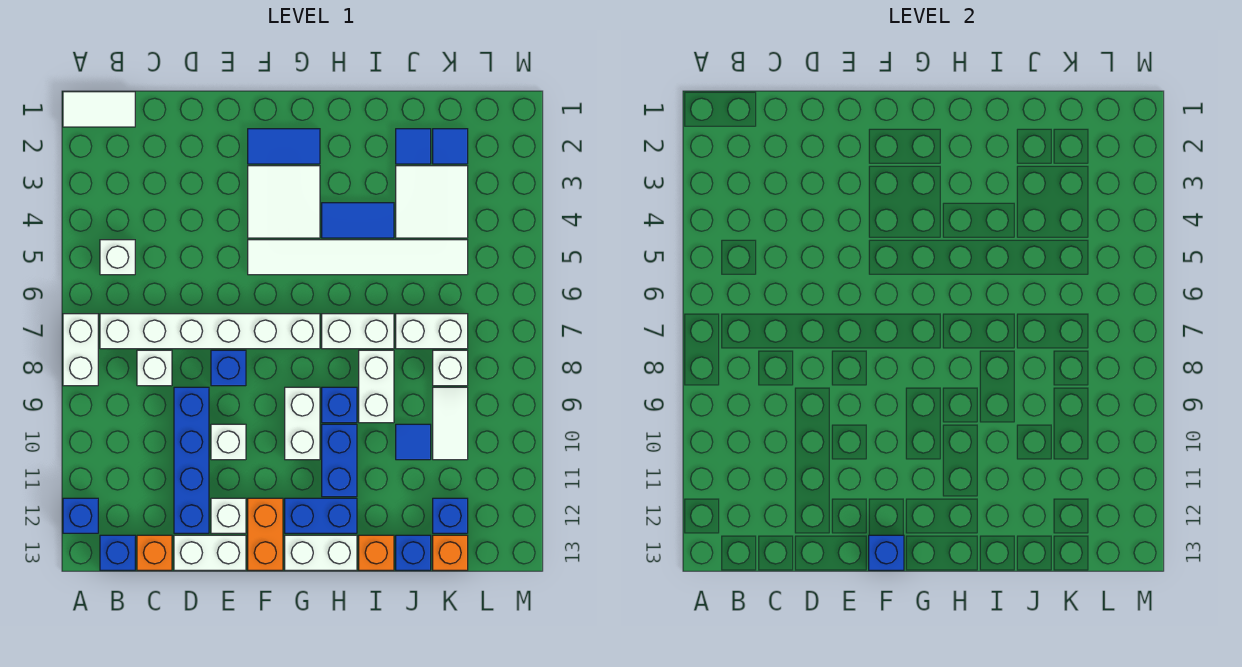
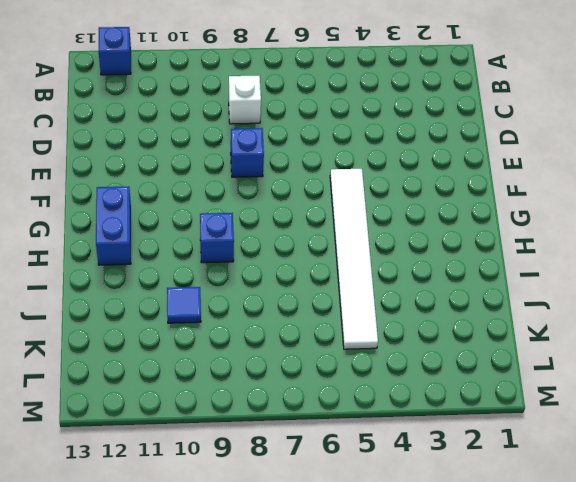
none -> white 1x2 tile [63,92,135,127]
none -> white 1x2 brick [63,314,98,386]
none -> white 1x1 brick [100,240,135,275]
none -> white 1x6 brick [100,314,320,349]

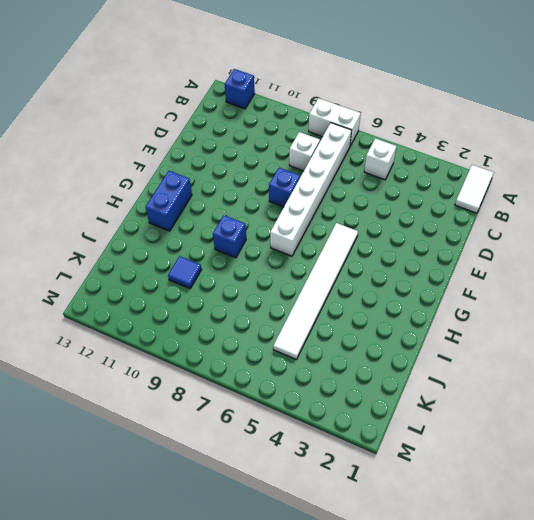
none -> blue 1x1 brick [100,535,135,570]
none -> orange 1x1 brick [137,535,172,570]
none -> blue 1x4 brick [174,387,209,533]
none -> white 1x2 brick [174,535,246,570]

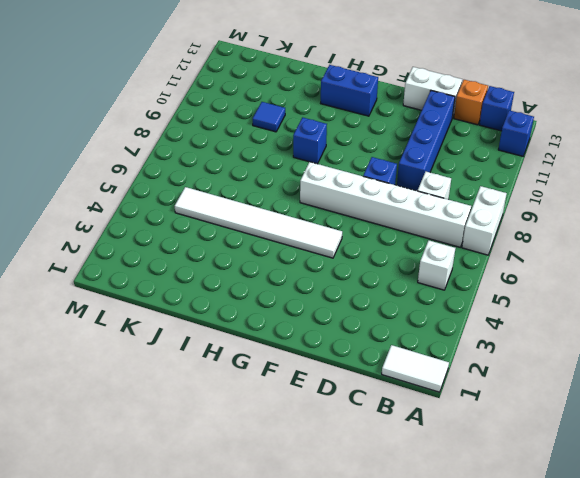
none -> white 1x1 brick [211,424,246,460]
none -> white 1x1 brick [211,498,246,533]
none -> blue 1x2 tile [248,129,320,164]
none -> white 2x2 tile [248,166,320,238]

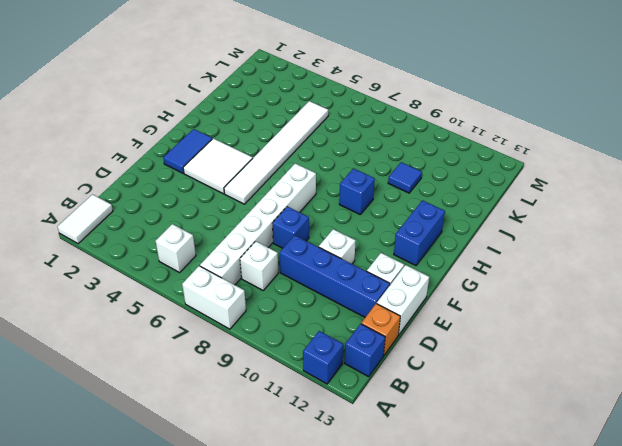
none -> orange 1x2 brick [248,498,283,570]
none -> white 1x2 brick [285,387,320,460]
none -> white 1x2 brick [285,535,357,570]
none -> blue 1x2 tile [322,203,394,238]

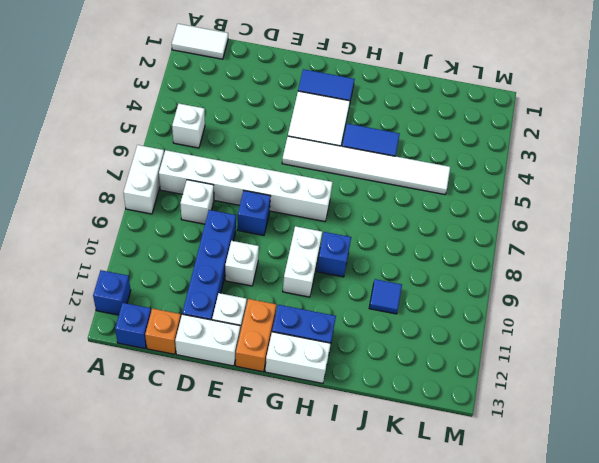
none -> white 1x2 brick [322,314,394,349]
none -> blue 1x2 brick [322,424,357,497]
none -> white 1x2 brick [359,350,394,423]
none -> orange 1x1 brick [359,535,394,570]

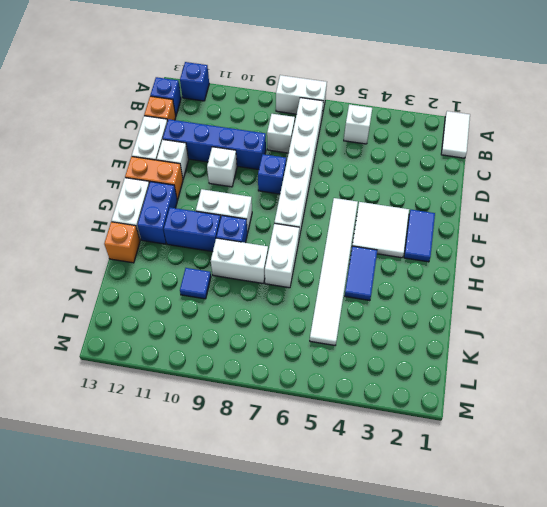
none -> blue 1x1 tile [396,129,431,164]
none -> white 2x2 tile [396,166,468,238]
none -> white 1x2 brick [396,314,468,349]
none -> blue 1x1 brick [396,535,431,570]

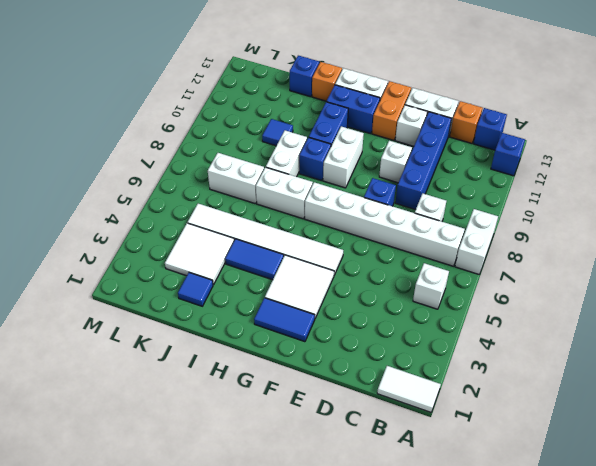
none -> blue 1x1 tile [433,129,468,164]
none -> white 1x1 brick [433,350,468,386]
none -> white 1x2 tile [433,387,468,460]
none -> blue 1x1 brick [433,498,468,533]

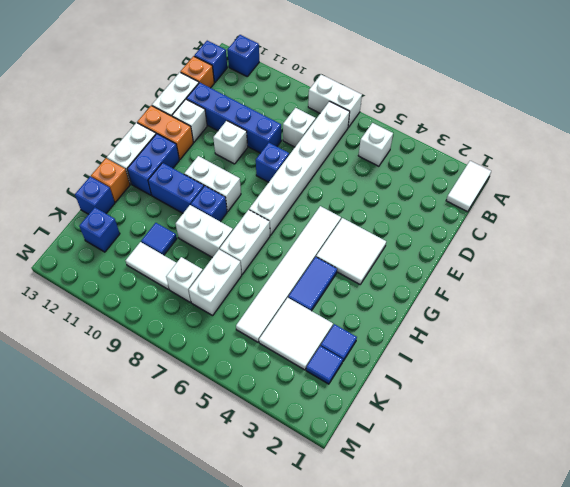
none -> blue 1x2 tile [248,129,320,164]
none -> orange 1x1 brick [433,535,468,570]
none -> blue 1x1 brick [869,535,904,570]

